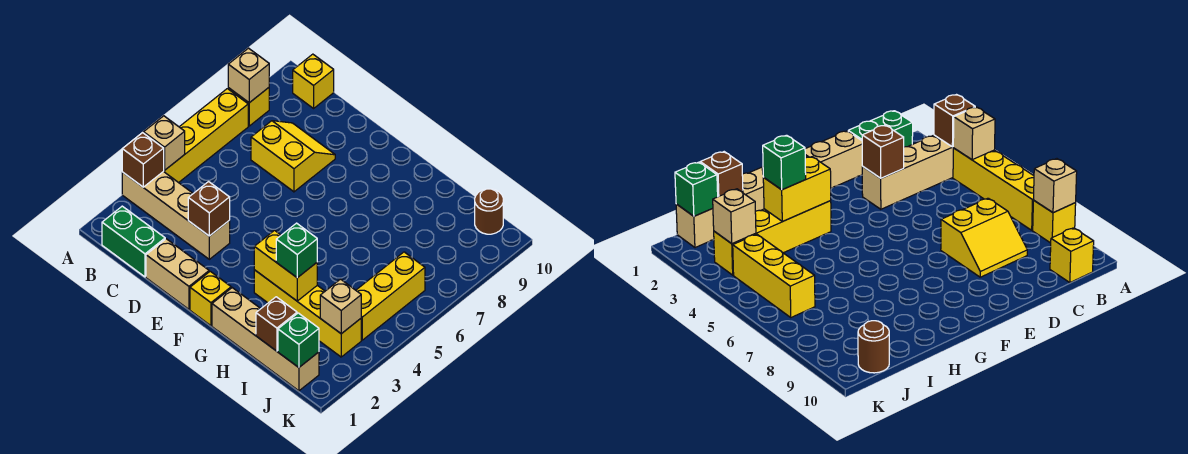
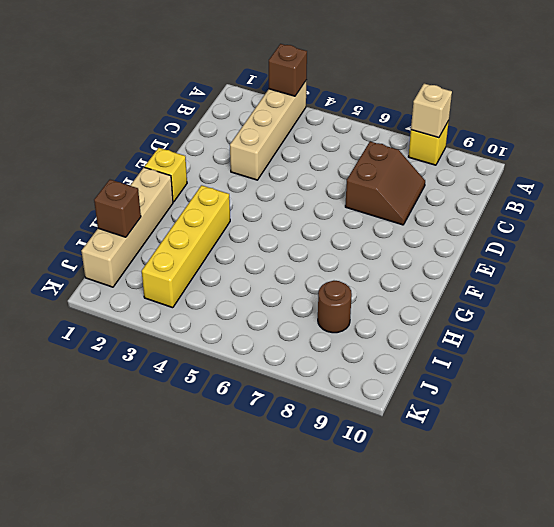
brown 2x2 slope [345,142,425,225] -> yellow 2x2 slope [251,121,335,192]
brown 1x1 round brick [318,281,352,333] -> brown 1x1 round brick moved to [475,189,503,234]
none -> yellow 1x4 brick [164,89,248,183]
none -> green 1x2 brick [102,206,165,277]
none -> yellow 1x1 brick [293,54,334,108]

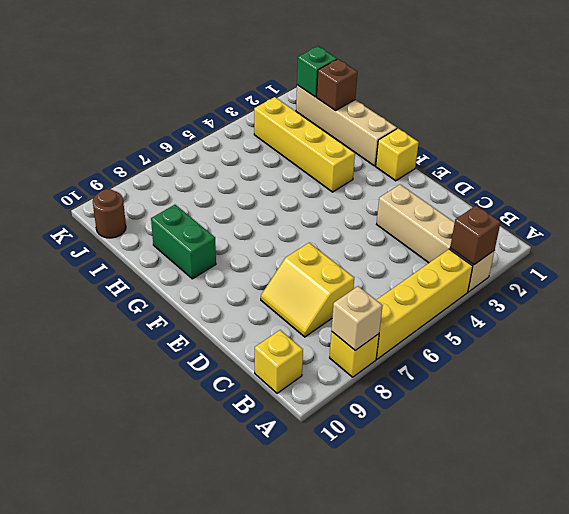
green 1x2 brick [151,205,216,279] -> green 1x2 brick moved to [102,206,165,277]
none -> tan 1x2 brick [146,239,209,309]
none -> yellow 1x3 brick [356,252,425,340]
none -> tan 1x1 brick [144,116,185,170]

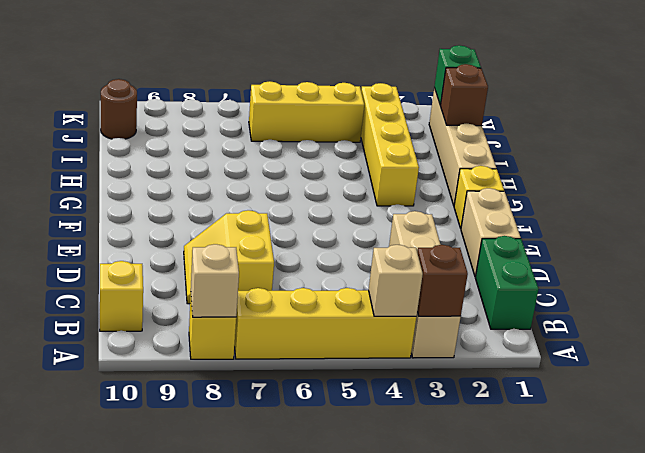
none -> brown 1x1 brick [188,182,230,236]
none -> yellow 1x2 brick [254,230,317,301]
none -> tan 1x1 brick [320,279,361,334]

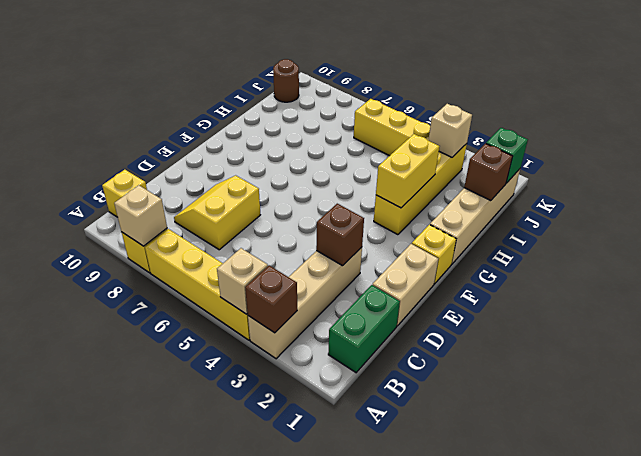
none -> green 1x1 brick [276,223,317,278]

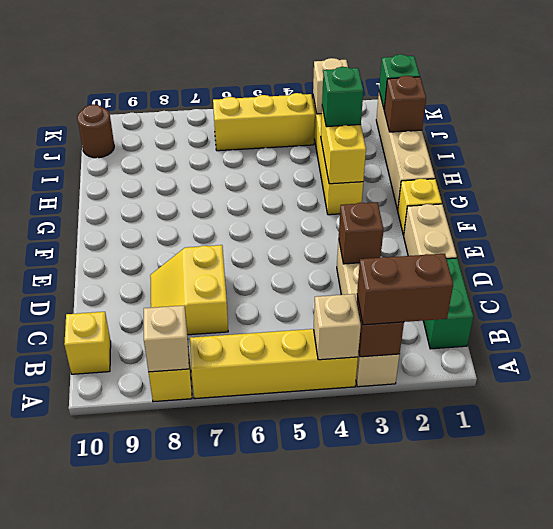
brown 1x2 brick [357,254,453,325] -> none

